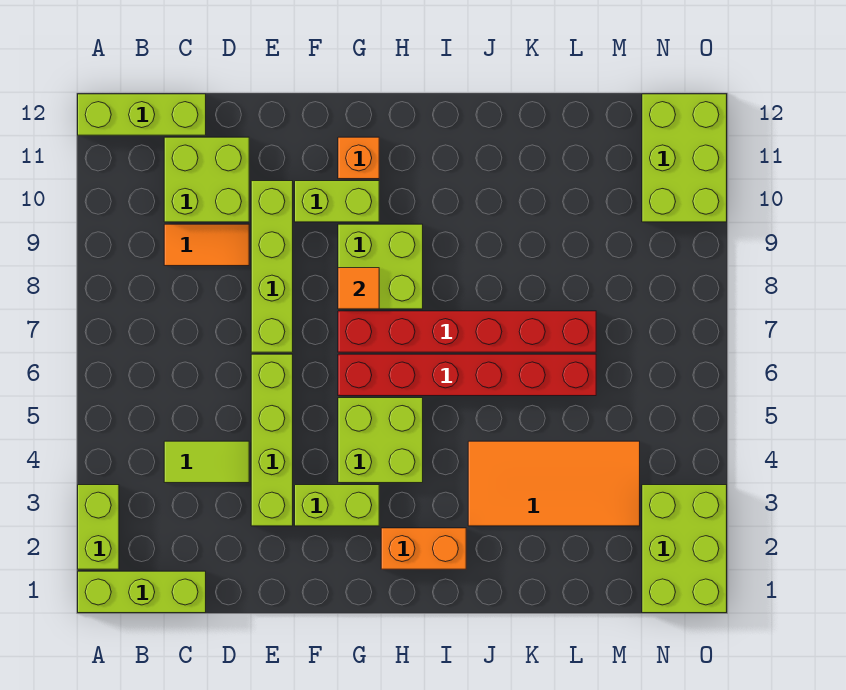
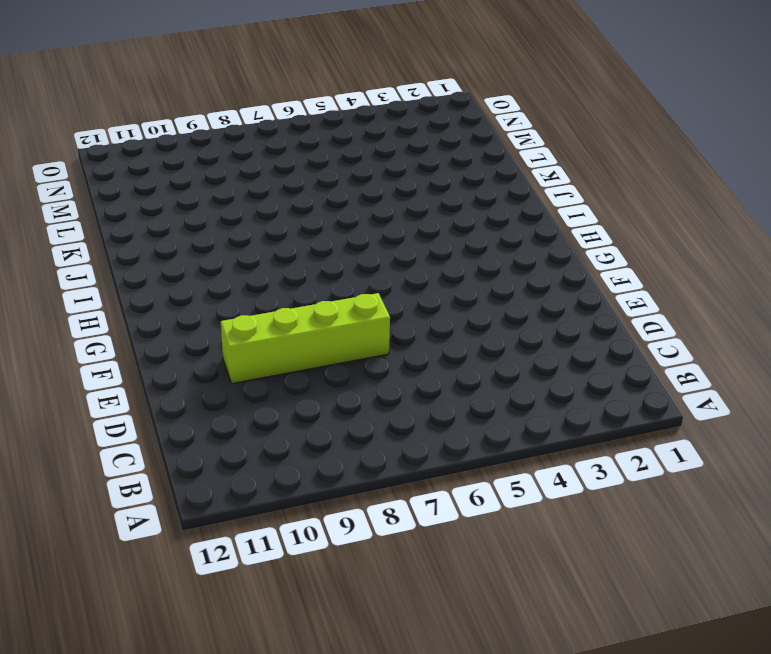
none -> lime 1x3 brick [78,571,206,613]
none -> lime 1x2 brick [78,485,119,569]
none -> lime 1x3 brick [78,94,206,135]

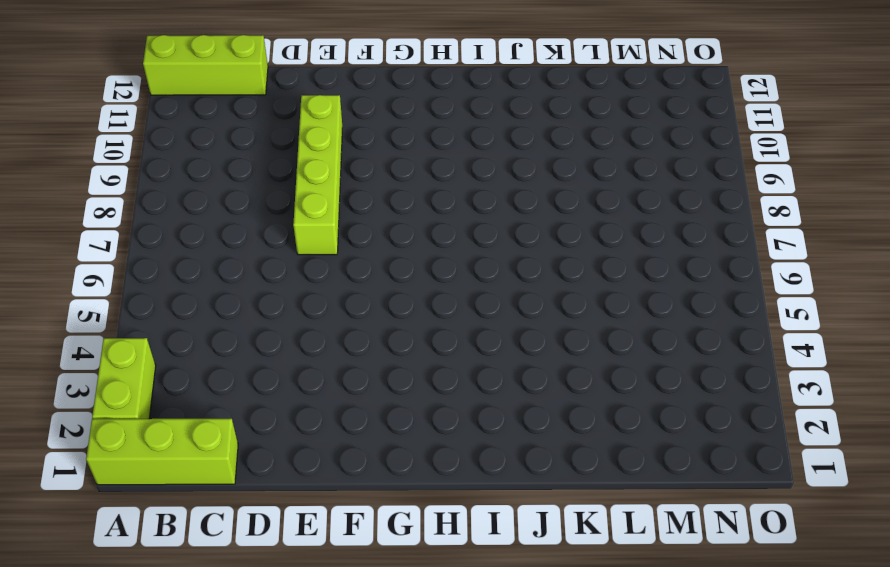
none -> lime 1x2 tile [164,441,249,483]
none -> orange 1x2 tile [164,224,249,266]
none -> lime 2x2 brick [164,137,249,222]

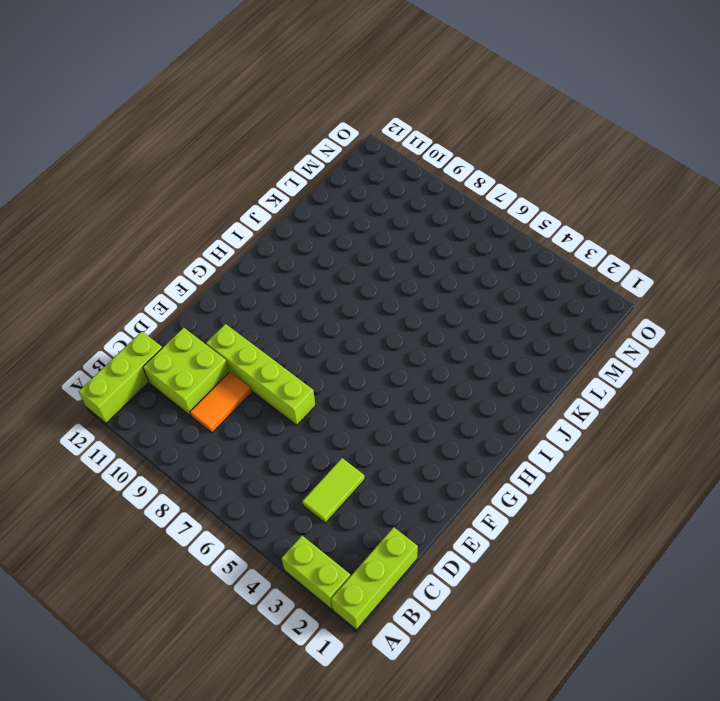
none -> lime 1x4 brick [251,354,293,526]
none -> lime 1x2 brick [295,485,379,526]
none -> lime 1x2 brick [295,181,379,222]

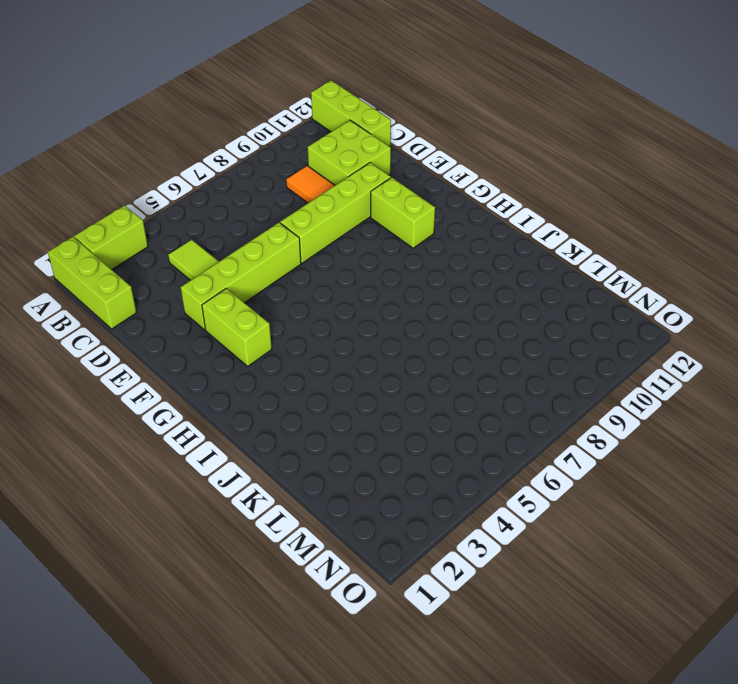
none -> lime 2x2 brick [338,398,423,483]
none -> red 1x6 brick [338,354,596,396]
none -> red 1x6 brick [338,311,596,352]

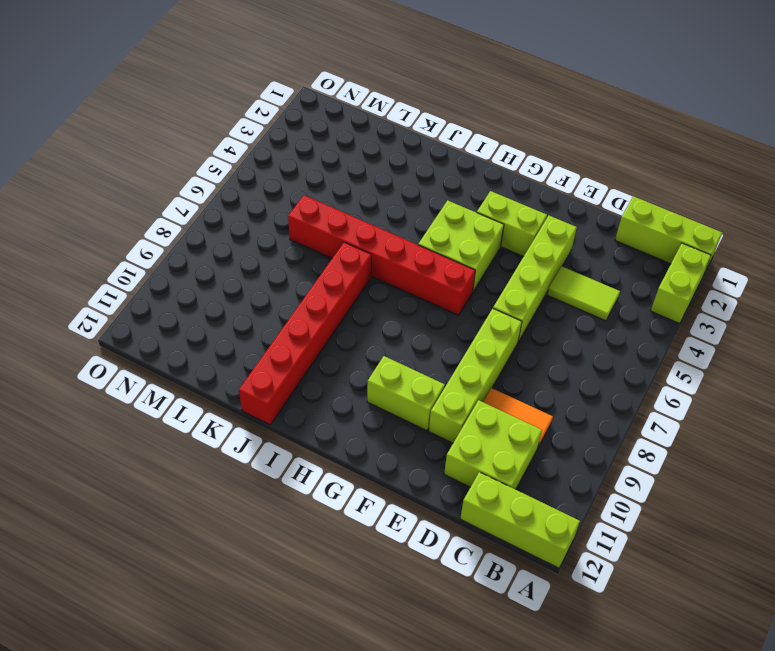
red 1x6 brick [239,242,371,425] -> red 1x6 brick turned to [338,311,596,352]
none -> lime 2x2 brick [338,224,423,309]
none -> orange 1x1 brick [338,137,379,179]
none -> orange 1x2 brick [381,528,466,569]

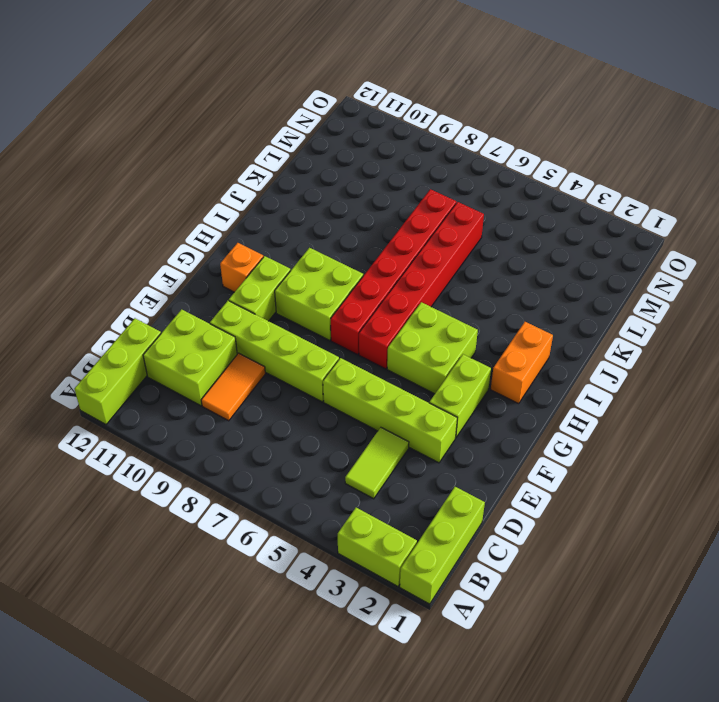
none -> orange 2x4 tile [468,441,640,526]
none -> lime 2x3 brick [642,485,727,613]
none -> lime 2x3 brick [642,94,727,222]

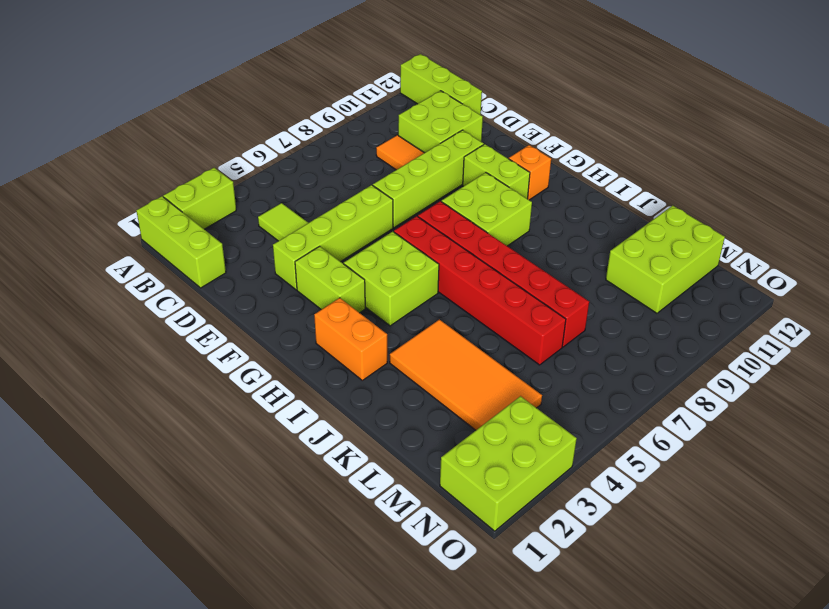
lime 2x3 brick [606,206,725,313] -> lime 2x3 brick moved to [642,94,727,222]
none -> orange 1x1 tile [338,268,379,309]

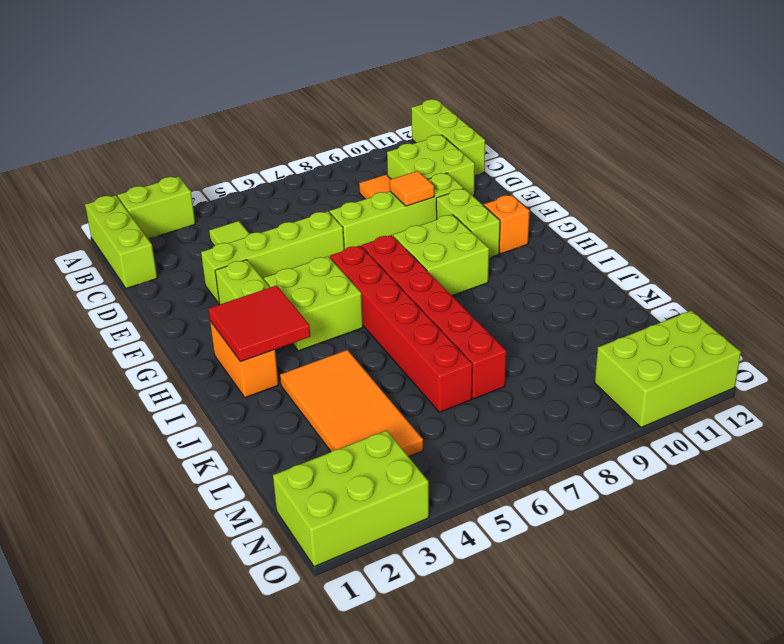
orange 1x1 tile [390,171,434,206] -> orange 1x1 tile moved to [338,268,379,309]
red 2x2 tile [208,285,310,362] -> none

